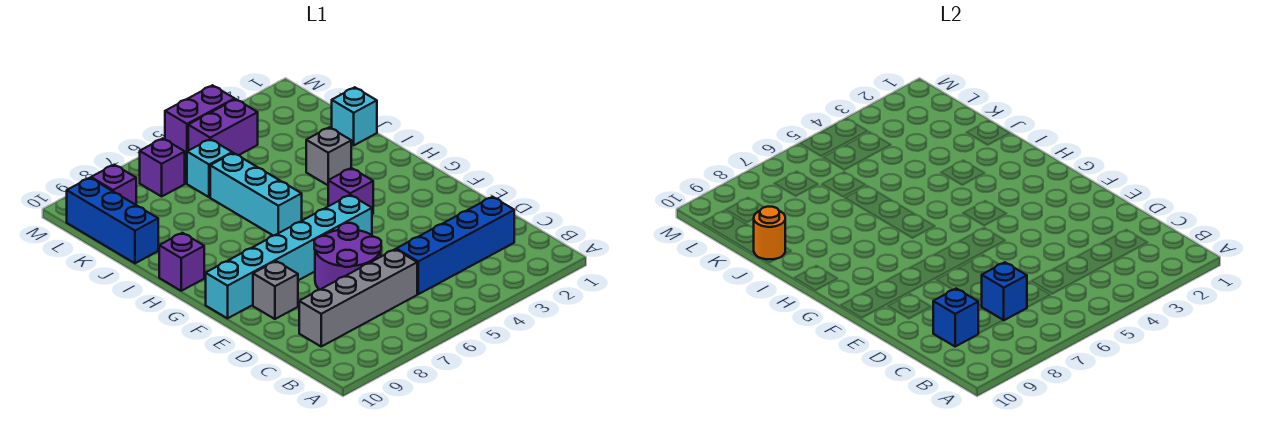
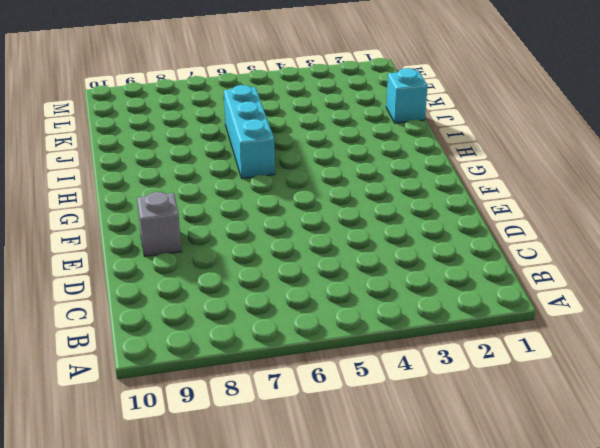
none -> blue 1x4 brick [396,197,514,294]
none -> grey 1x4 brick [299,249,417,346]
none -> purple 2x2 round brick [314,223,381,290]

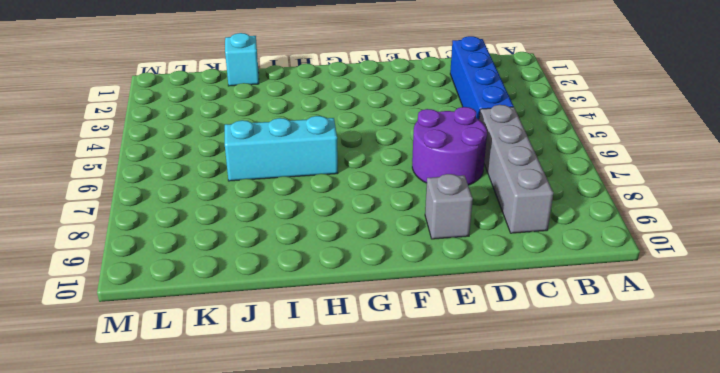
none -> cyan 1x6 brick [206,195,372,318]
none -> purple 1x1 brick [328,168,373,214]
none -> purple 1x1 brick [159,233,204,291]

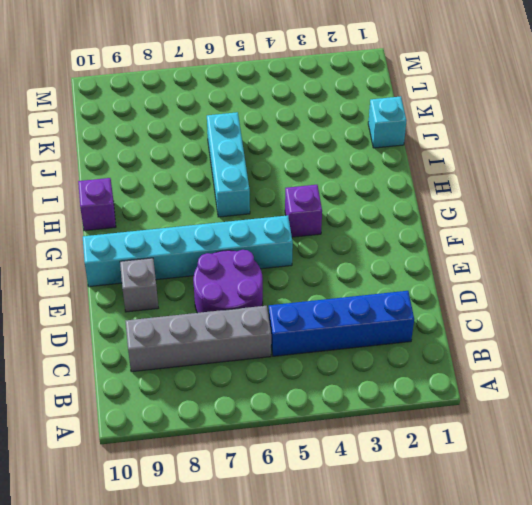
none -> grey 1x1 brick [306,127,351,185]
none -> blue 1x3 brick [67,178,158,263]
none -> cyan 1x1 brick [187,139,232,197]

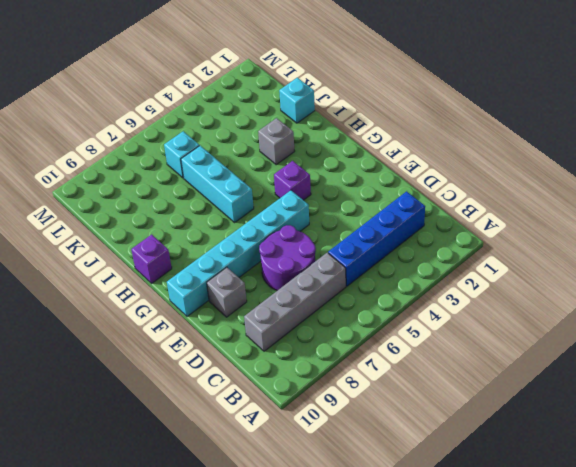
none -> blue 1x3 brick [67,178,158,263]
none -> purple 1x2 brick [188,99,258,155]
none -> purple 1x1 brick [140,138,185,196]

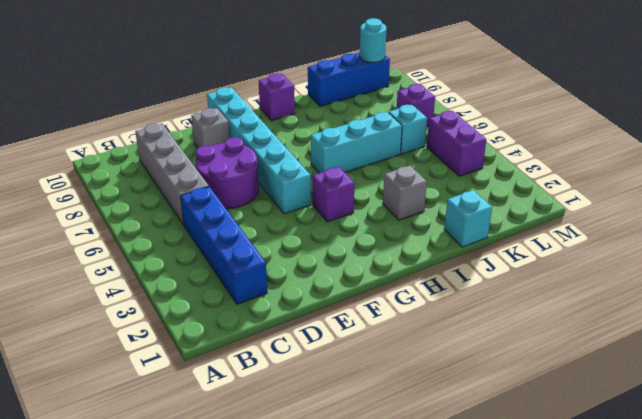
cyan 1x1 round brick [360,18,386,62] -> none
none -> purple 1x1 brick [91,165,136,205]
none -> purple 1x2 brick [165,85,235,156]
none -> blue 1x1 brick [982,262,1027,320]

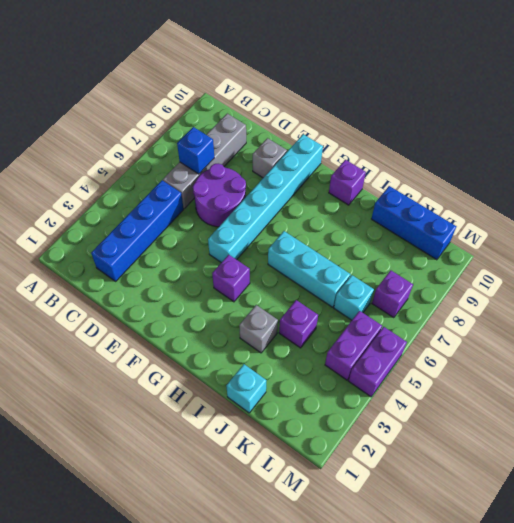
purple 1x1 brick [279,300,318,348] -> purple 1x1 brick moved to [91,165,136,205]
none -> blue 1x1 brick [933,289,978,346]
none -> orange 1x1 round brick [754,207,785,259]

